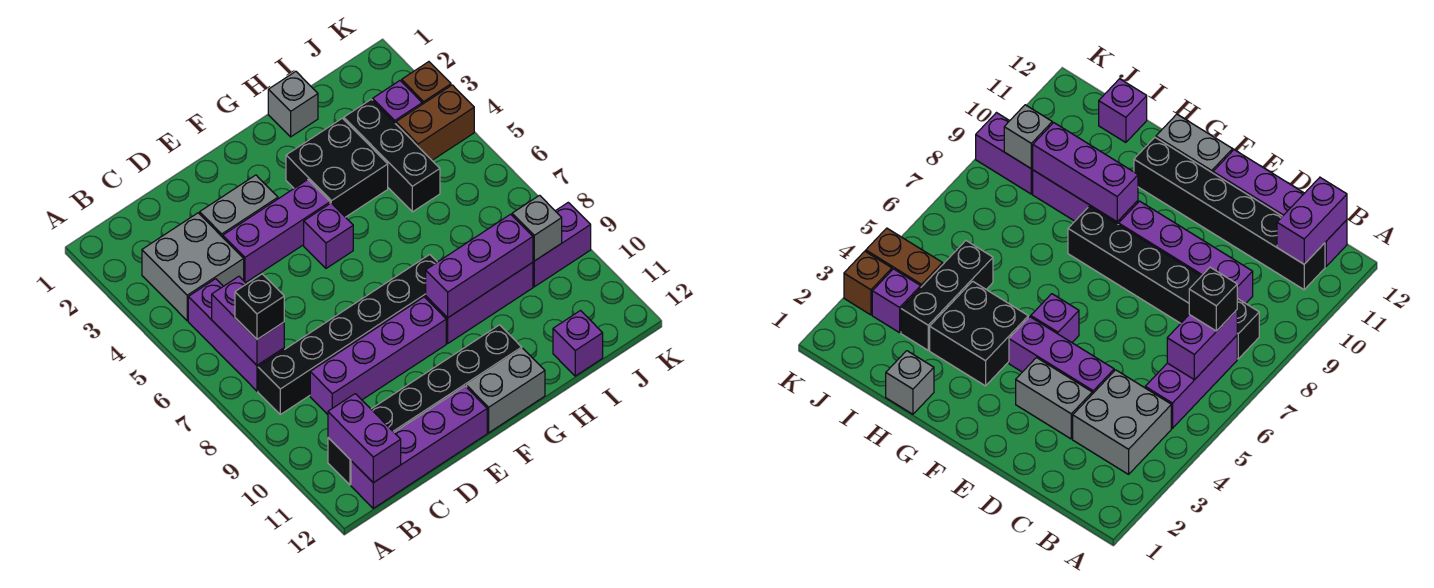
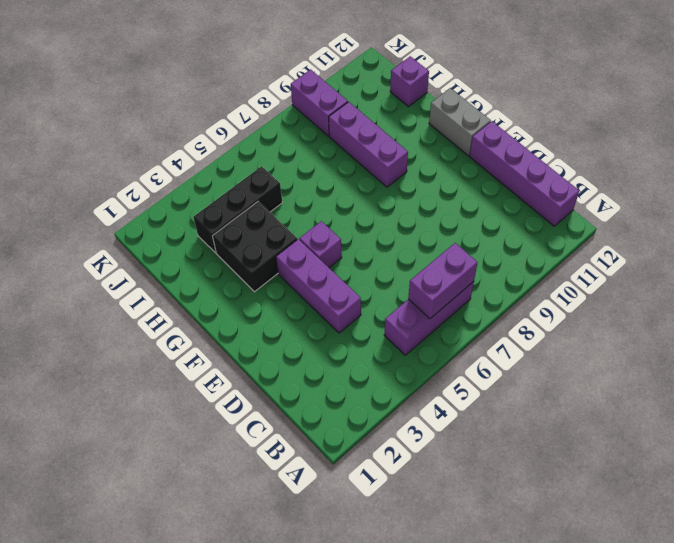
none -> grey 2x2 brick [142,213,244,321]
none -> black 1x6 brick [258,255,437,414]
none -> black 1x6 brick [328,325,522,485]

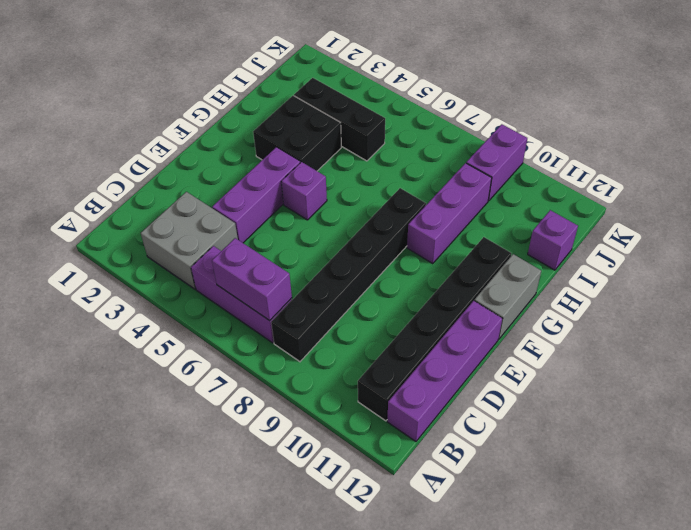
none -> purple 1x4 brick [310,297,446,415]
none -> grey 1x2 brick [200,175,278,237]
none -> grey 1x1 brick [268,71,318,137]

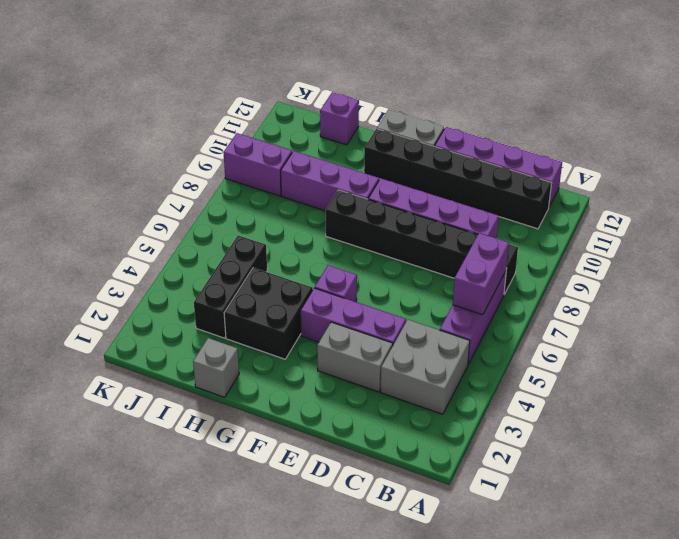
none -> purple 1x1 brick [373,81,422,124]
none -> brown 1x2 brick [396,85,474,160]
none -> brown 1x1 brick [402,62,451,104]

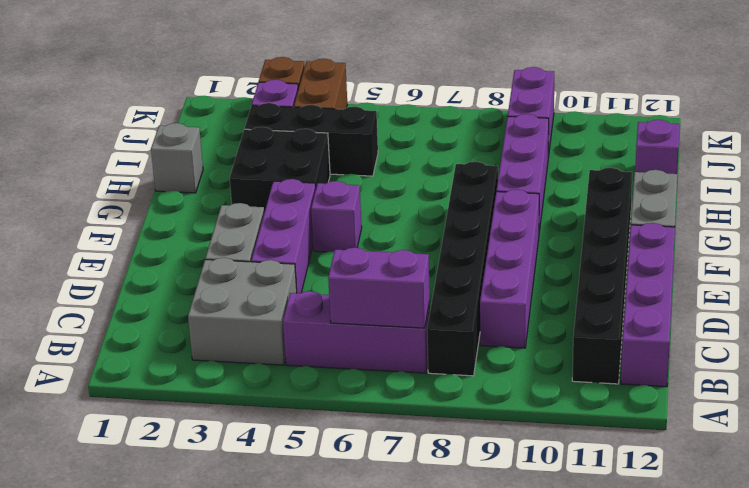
none -> purple 1x2 brick [328,394,401,483]
none -> purple 1x3 brick [426,214,533,318]
none -> grey 1x1 brick [512,195,562,261]

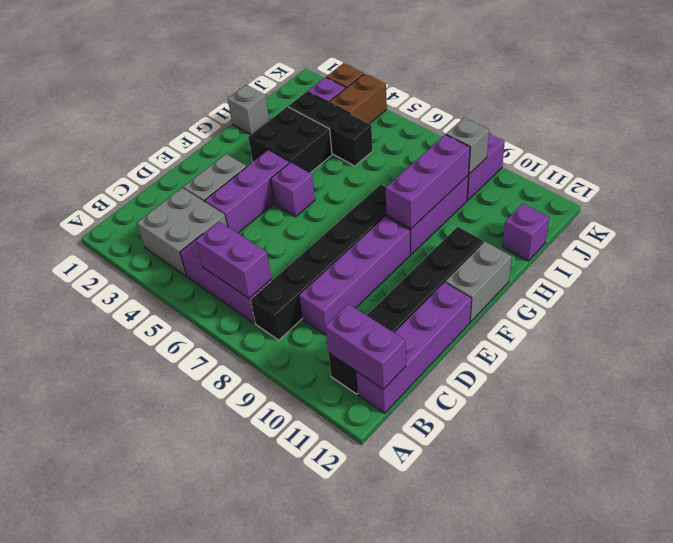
none -> black 1x1 brick [235,274,284,339]

